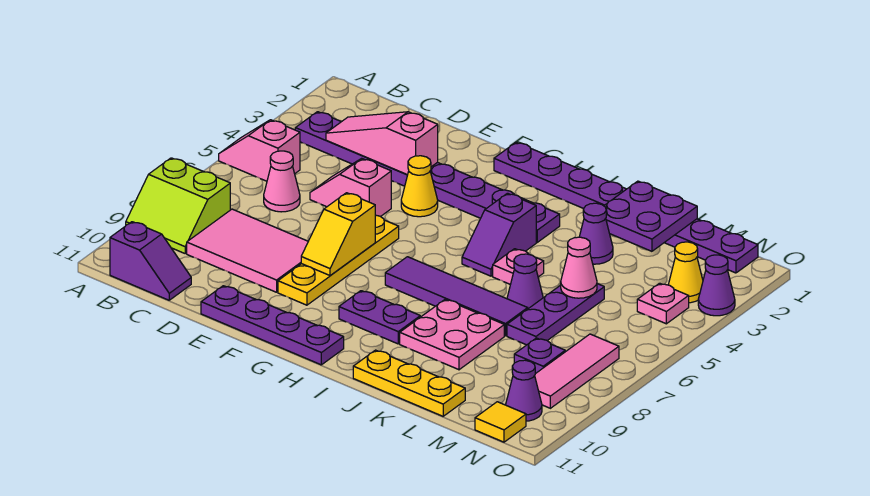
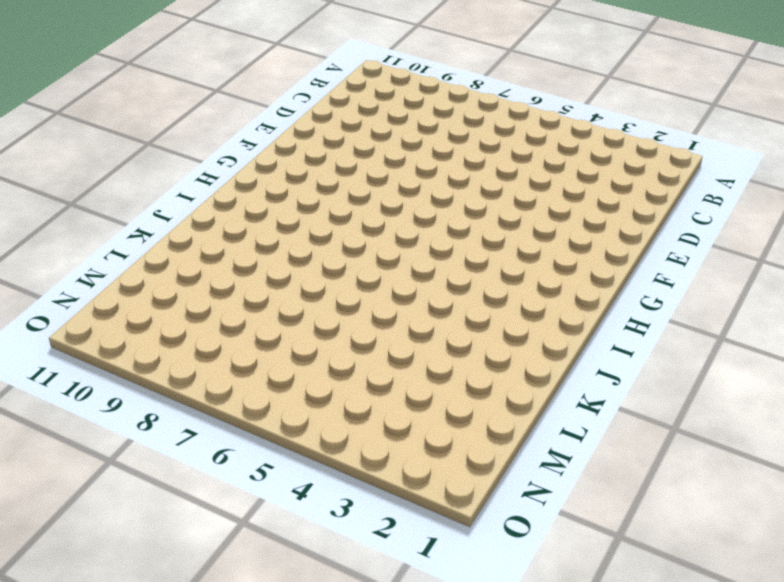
none -> pink 1x2 slope [219,120,300,181]
none -> lime 2x2 slope [126,158,230,253]
none -> purple 1x8 plate [295,112,560,242]
none -> purple 1x2 slope [110,222,191,300]

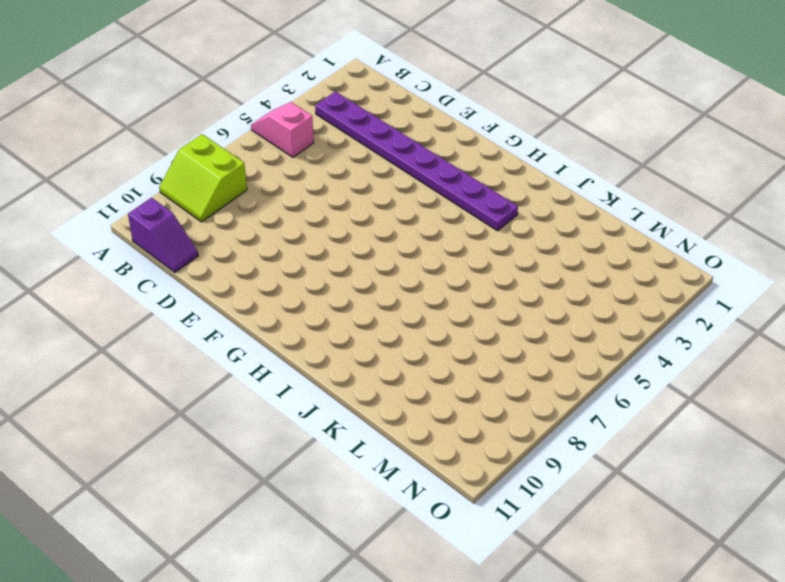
none -> pink 1x1 cone [264,151,300,212]
none -> pink 2x3 tile [187,209,308,292]
none -> pink 1x2 slope [310,158,391,217]
none -> purple 1x4 plate [201,286,344,365]

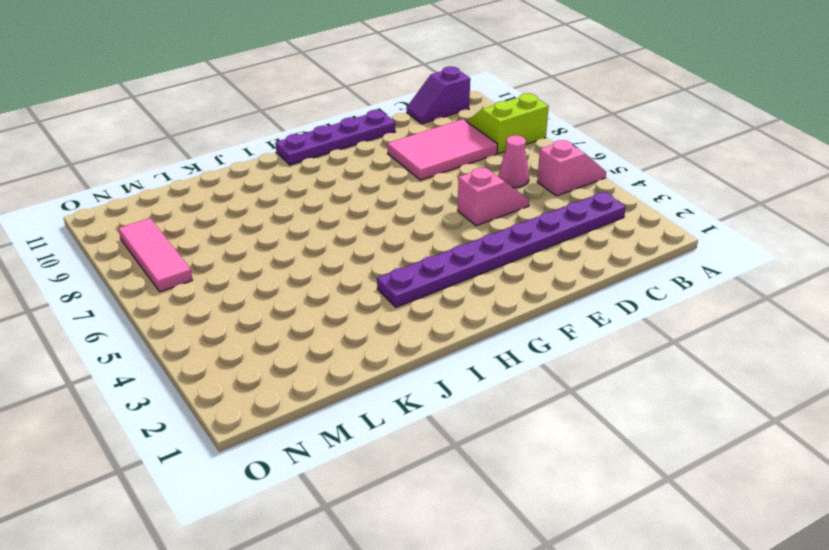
none -> yellow 1x1 cone [401,156,438,217]
none -> yellow 1x4 plate [278,215,399,305]
none -> purple 1x8 plate [494,142,758,273]
none -> purple 1x4 tile [385,257,528,336]

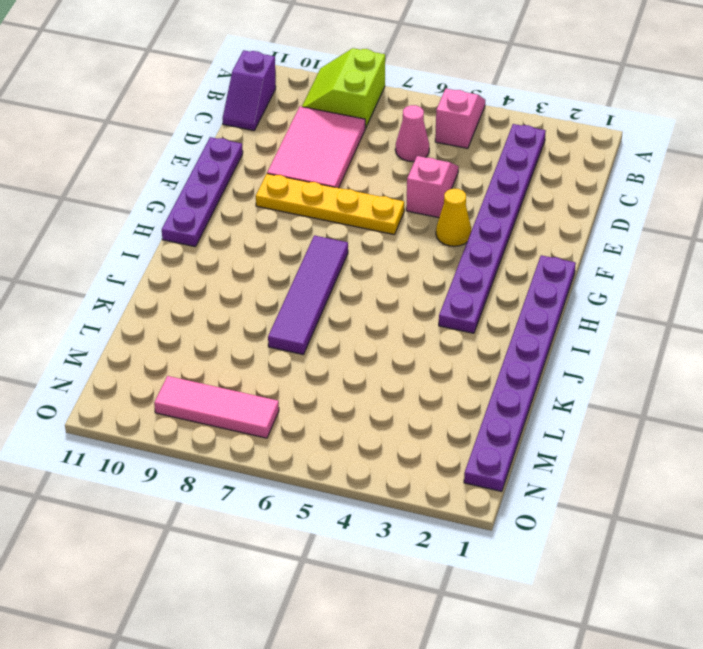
none -> purple 1x2 plate [339,291,420,344]
none -> purple 1x2 slope [462,193,536,276]
none -> pink 1x1 plate [493,249,544,284]
none -> pink 2x2 plate [400,300,504,370]

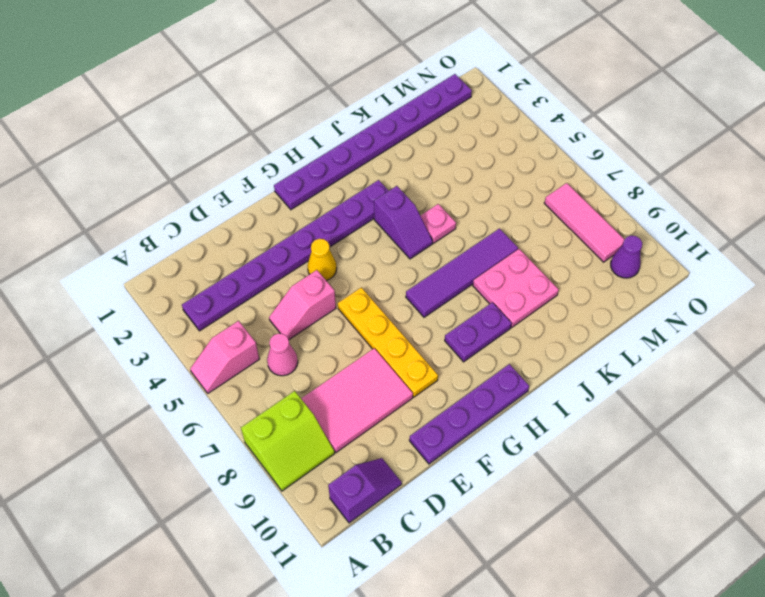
none -> yellow 1x3 plate [353,350,465,416]
none -> purple 1x1 cone [579,203,613,264]
none -> purple 1x1 cone [507,254,543,309]
none -> purple 1x3 plate [507,284,604,345]

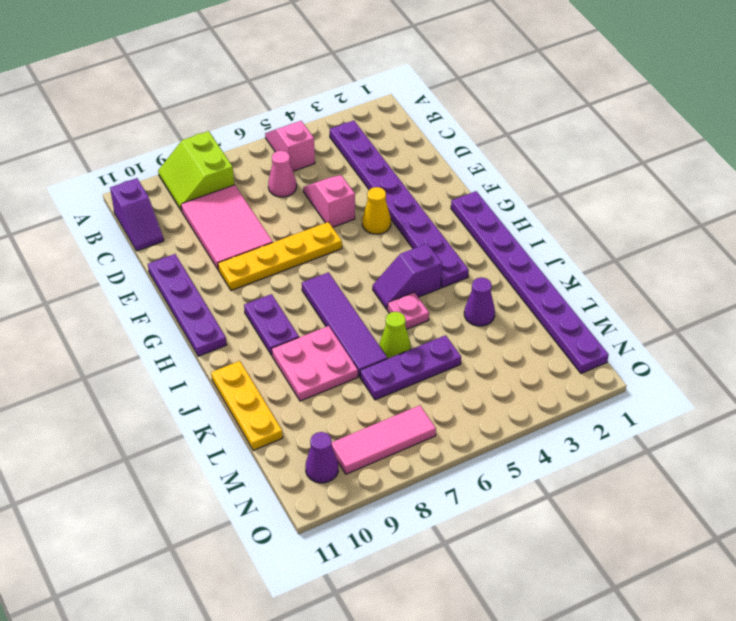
lime 1x1 cone [380,312,411,359] -> purple 1x1 cone [507,254,543,309]
none -> purple 1x1 plate [514,338,565,374]
none -> yellow 1x1 cone [668,242,703,303]
none -> pink 1x1 plate [637,283,689,324]
none -> yellow 1x1 tile [475,402,526,442]

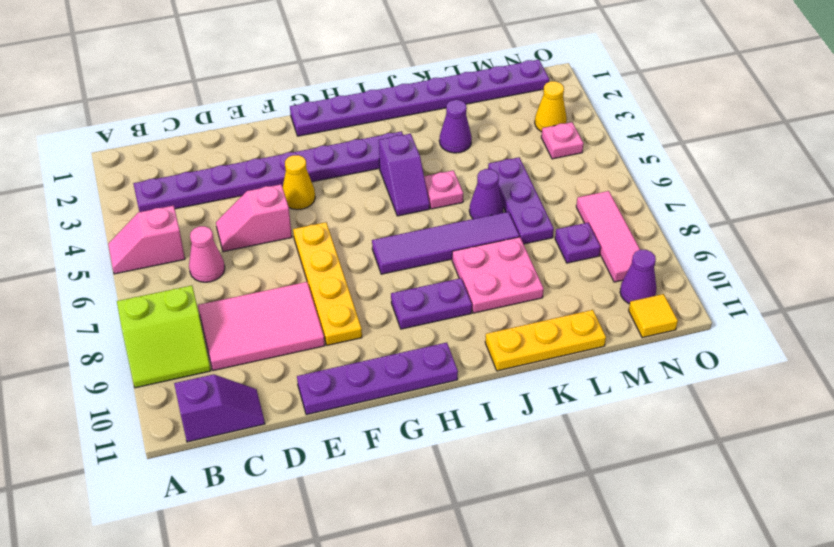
none -> purple 1x1 cone [698,255,735,316]
none -> pink 1x3 slope [326,112,438,175]
none -> yellow 1x2 slope [301,193,375,275]
none -> purple 2x2 plate [604,181,697,251]

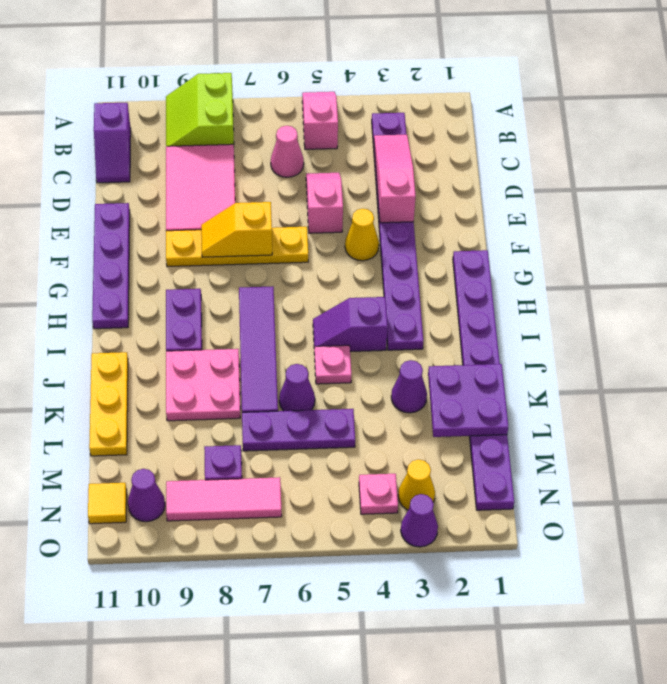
none -> pink 1x1 cone [561,237,597,298]

